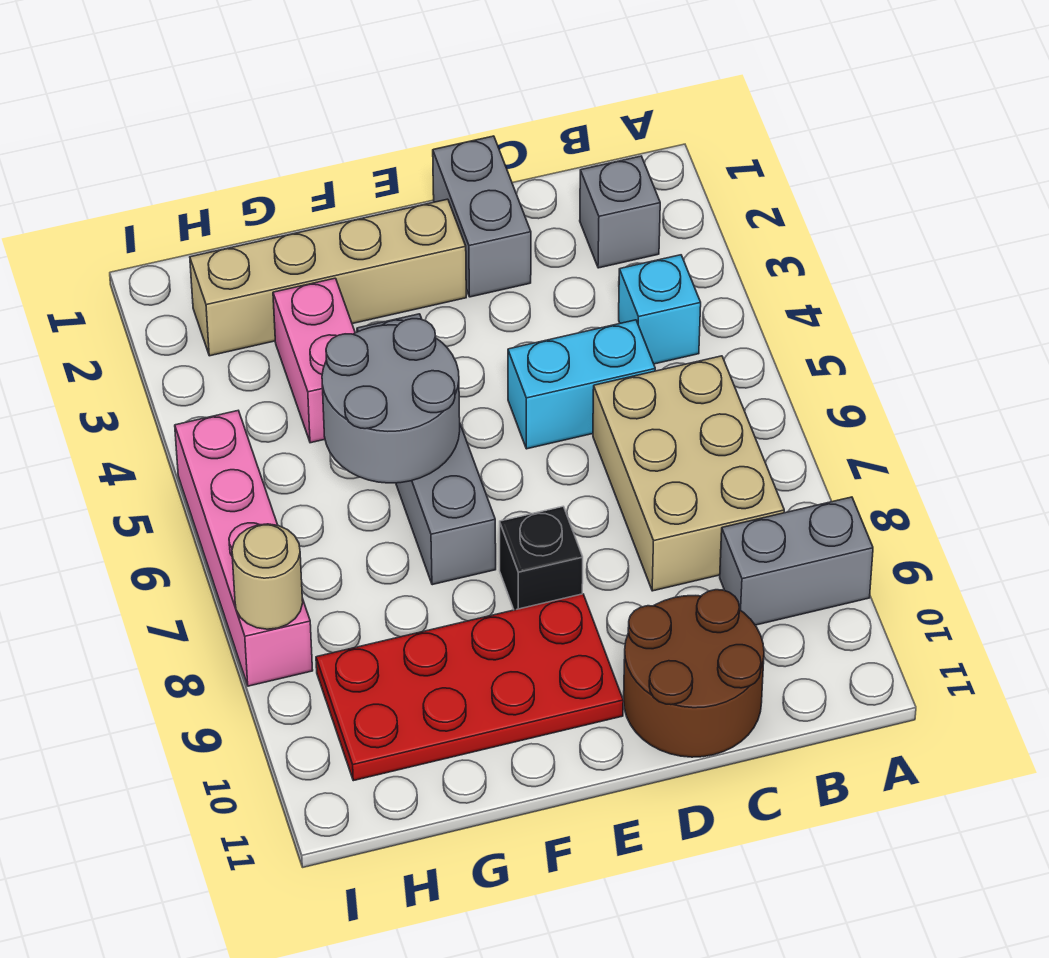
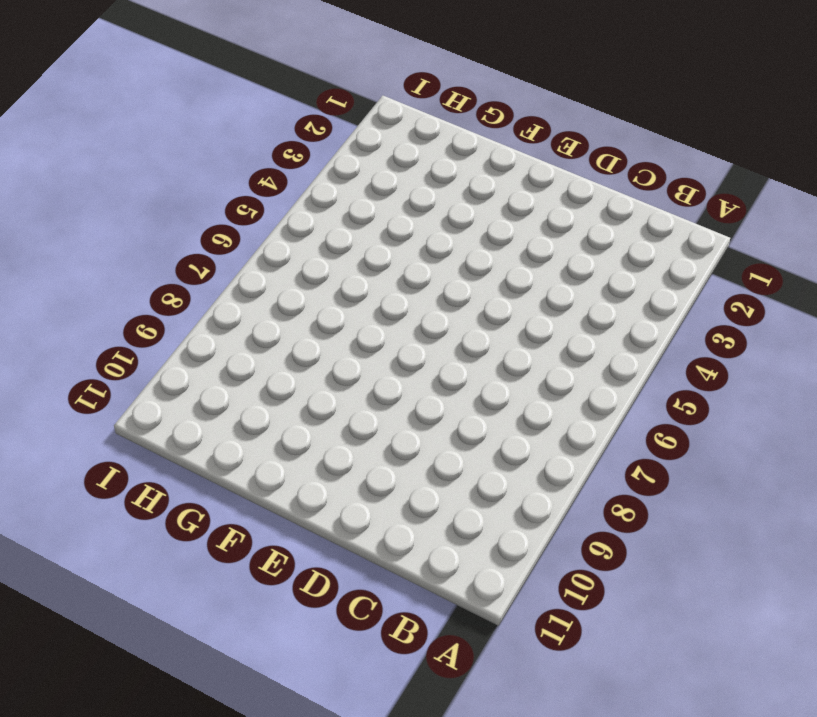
none -> grey 1x2 brick [720,497,873,625]
none -> grey 1x1 brick [580,156,660,268]
none -> cyan 1x1 brick [619,255,701,364]

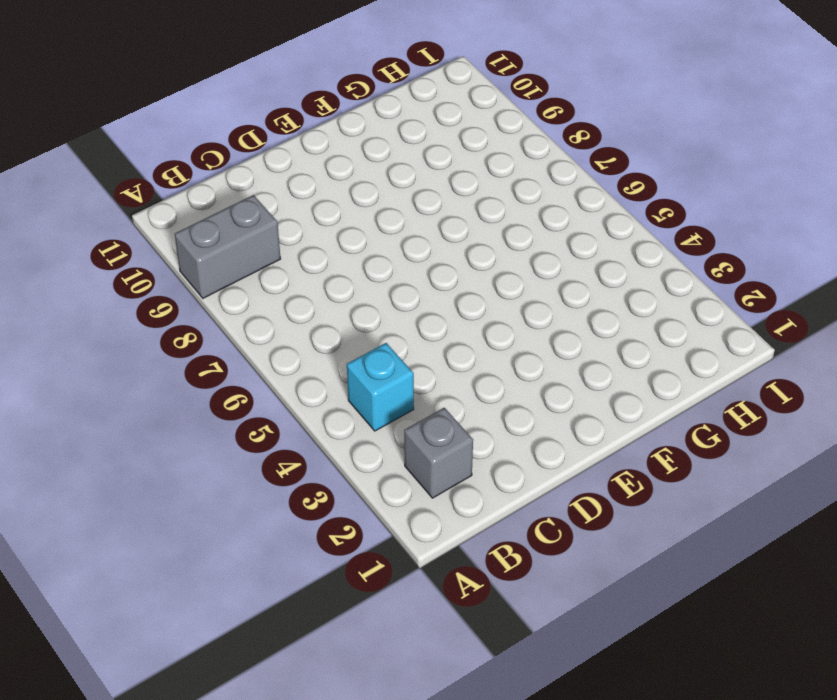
none -> tan 2x3 brick [593,356,784,591]
none -> cyan 1x2 brick [508,320,655,449]
none -> brown 2x2 round brick [624,590,764,757]

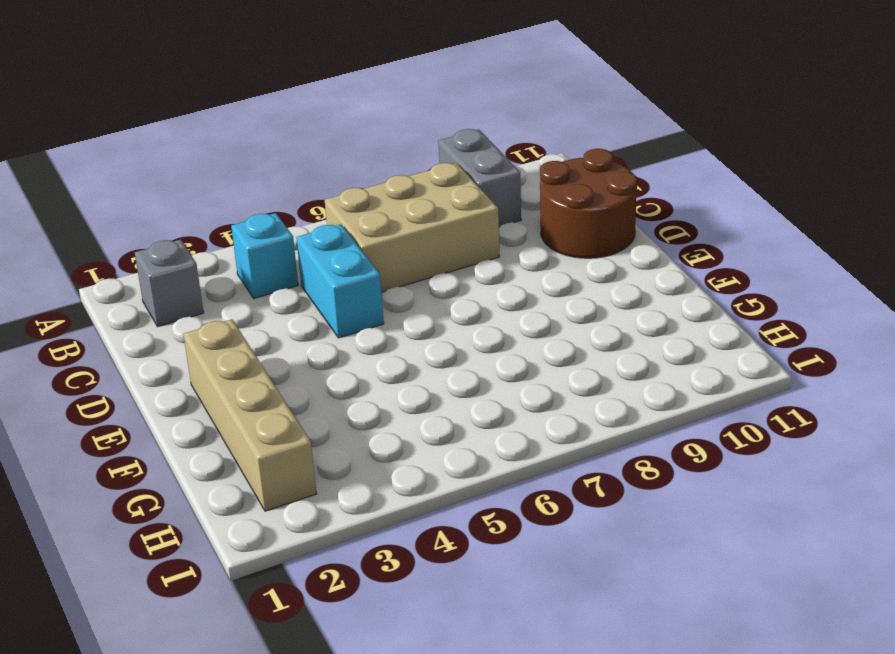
none -> grey 1x2 brick [433,136,531,297]
none -> black 1x1 brick [500,506,583,610]
none -> red 2x4 plate [316,594,623,781]

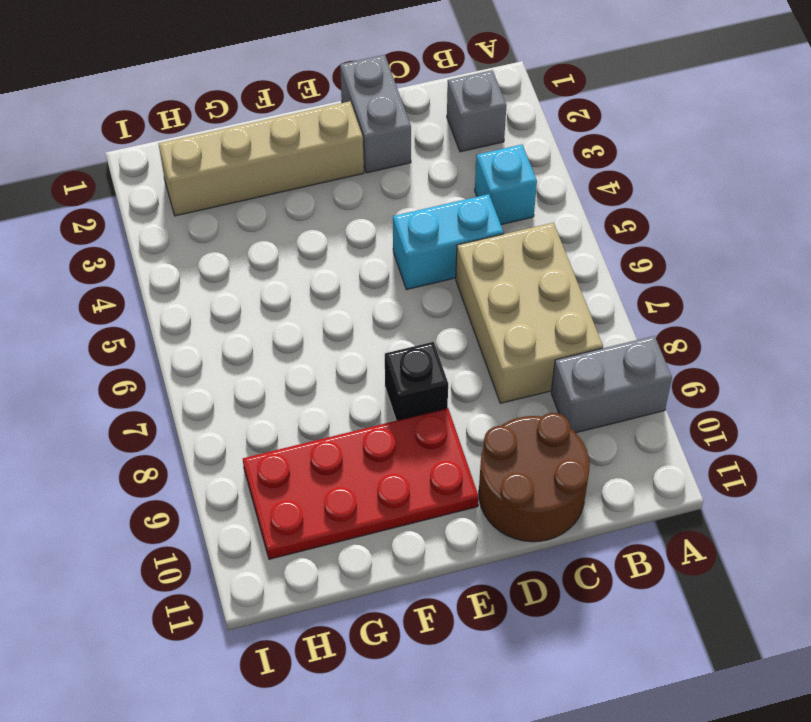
none -> grey 1x4 brick [357,314,496,585]
none -> pink 1x2 brick [273,278,355,443]
none -> pink 1x4 brick [175,411,313,686]

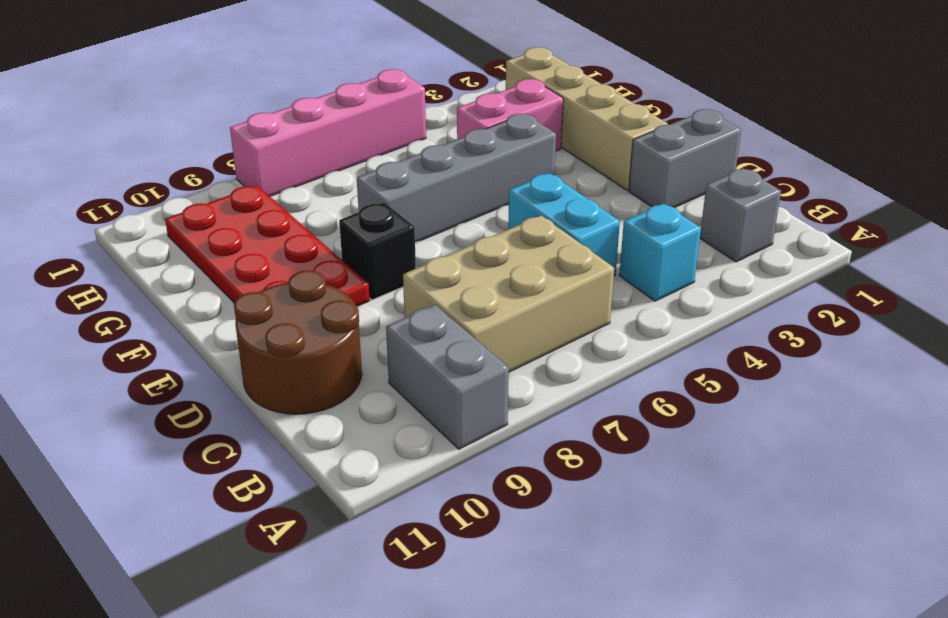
none -> grey 2x2 round brick [322,319,460,483]
none -> tan 1x1 round brick [232,524,303,629]

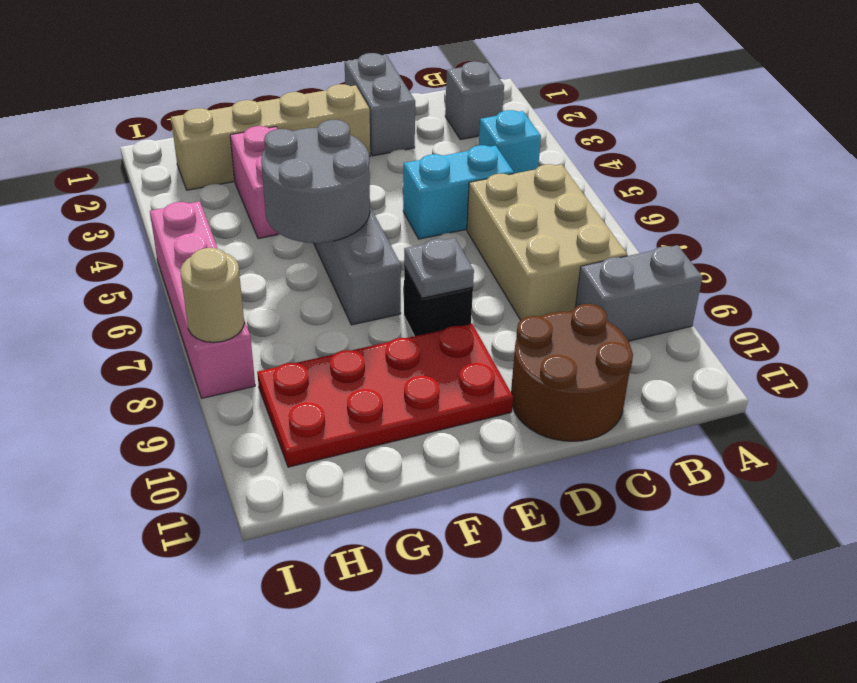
grey 1x1 plate [404,238,474,298] -> none

